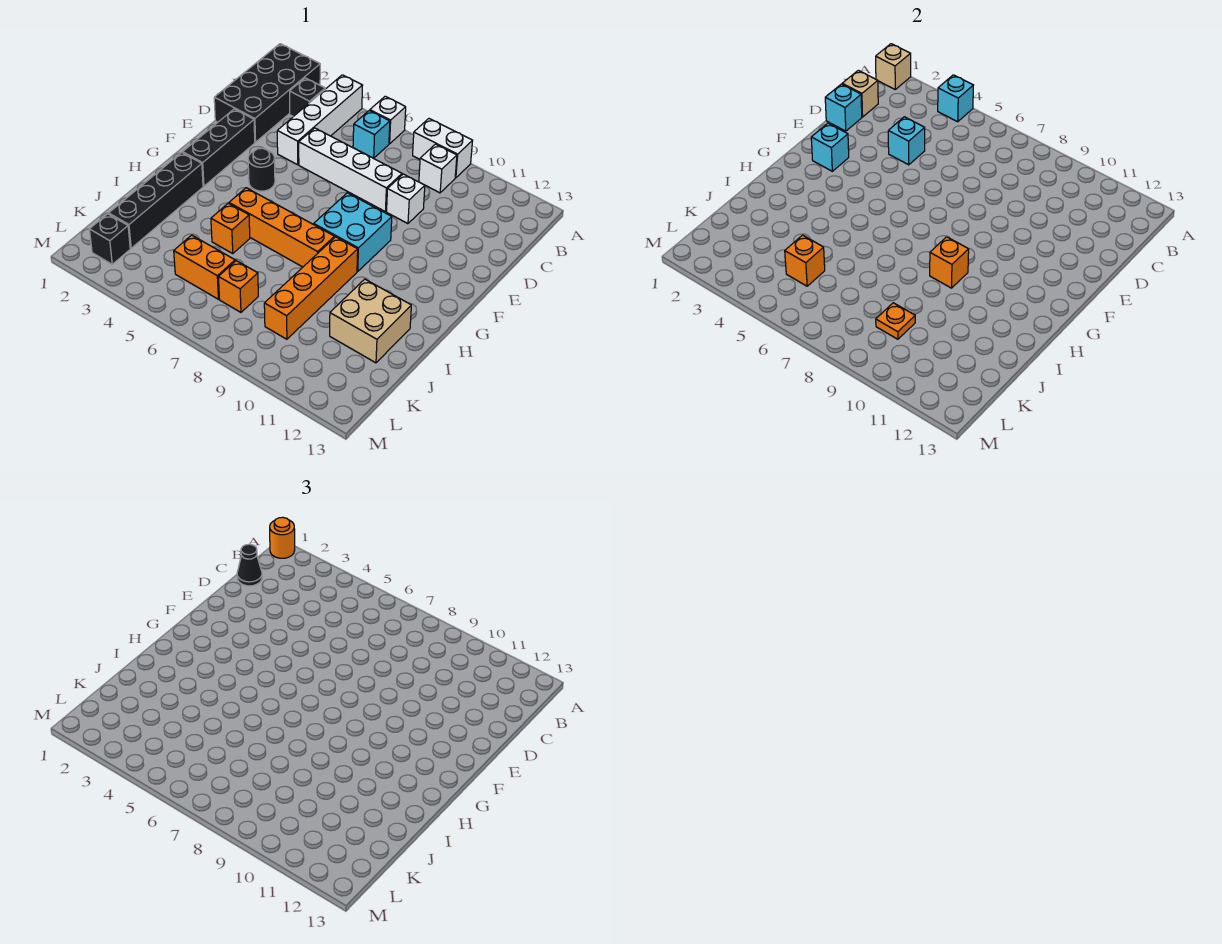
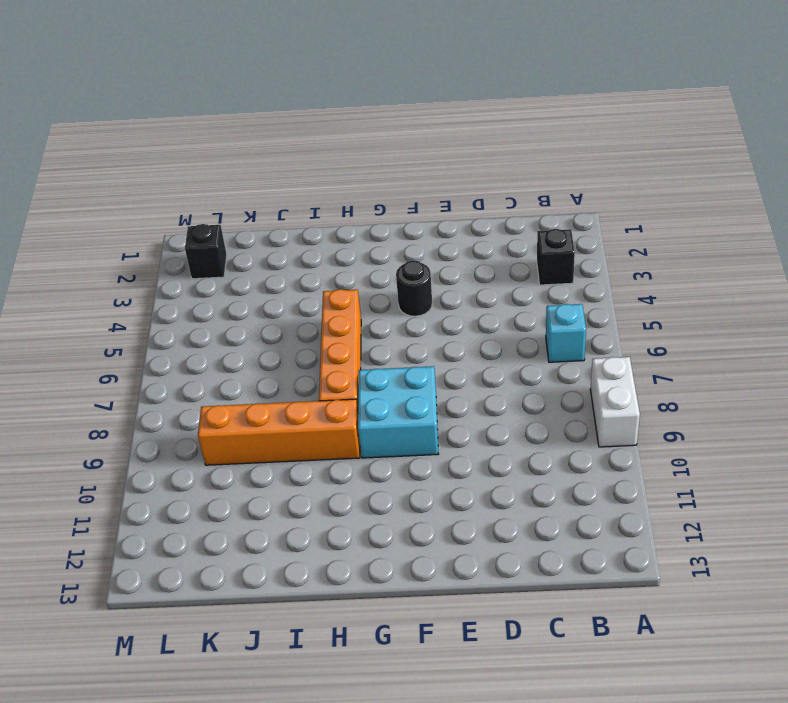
none -> black 2x4 brick [214,44,320,142]
none -> white 1x4 brick [277,75,363,165]
none -> white 1x1 brick [370,96,406,144]
none -> white 1x1 brick [419,144,457,193]

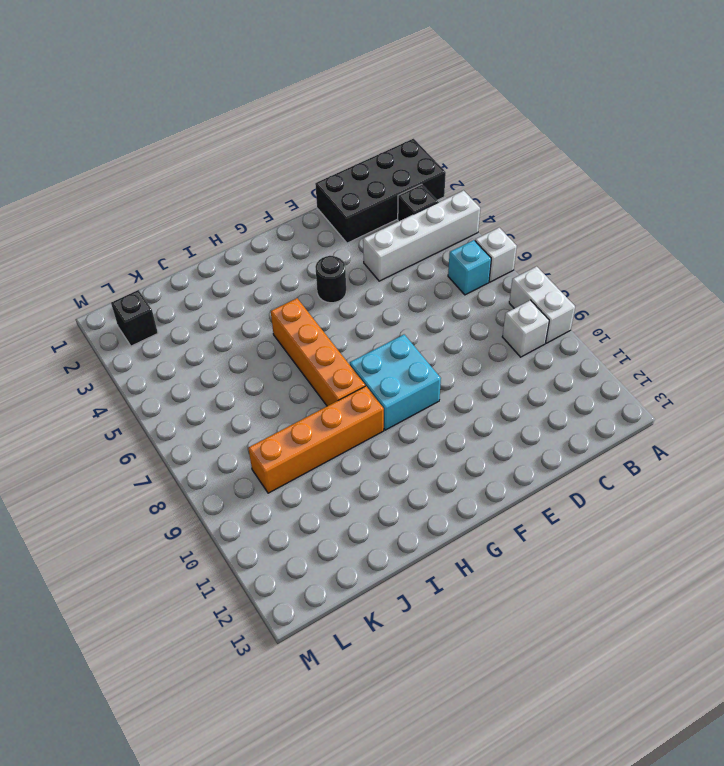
none -> white 1x4 brick [299,128,402,211]
none -> white 1x1 brick [387,174,425,224]
none -> black 1x3 brick [183,109,255,186]
none -> black 1x4 brick [109,153,203,248]

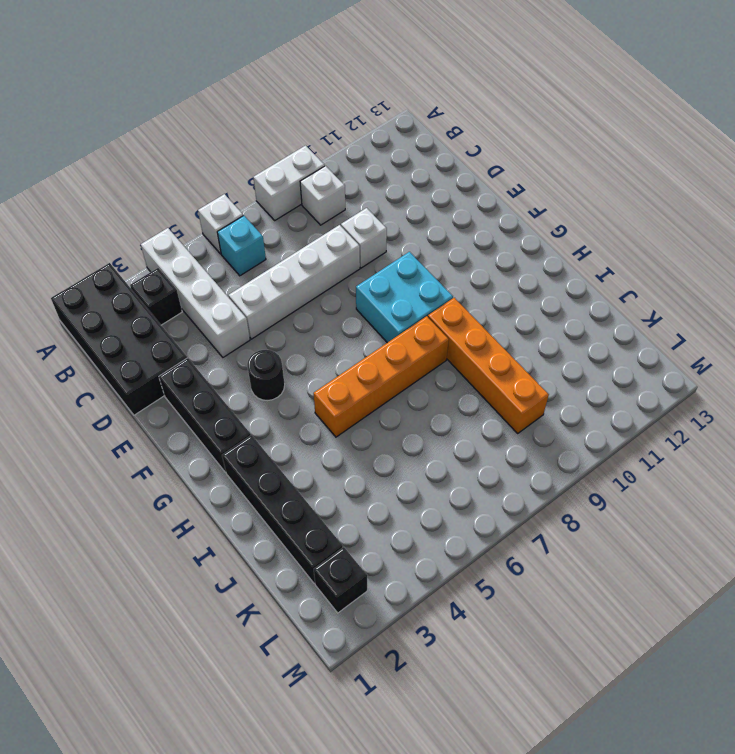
none -> orange 1x1 brick [211,203,250,253]
none -> tan 2x2 brick [330,279,411,363]
none -> orange 1x2 brick [174,235,235,299]
none -> orange 1x1 brick [218,261,258,312]

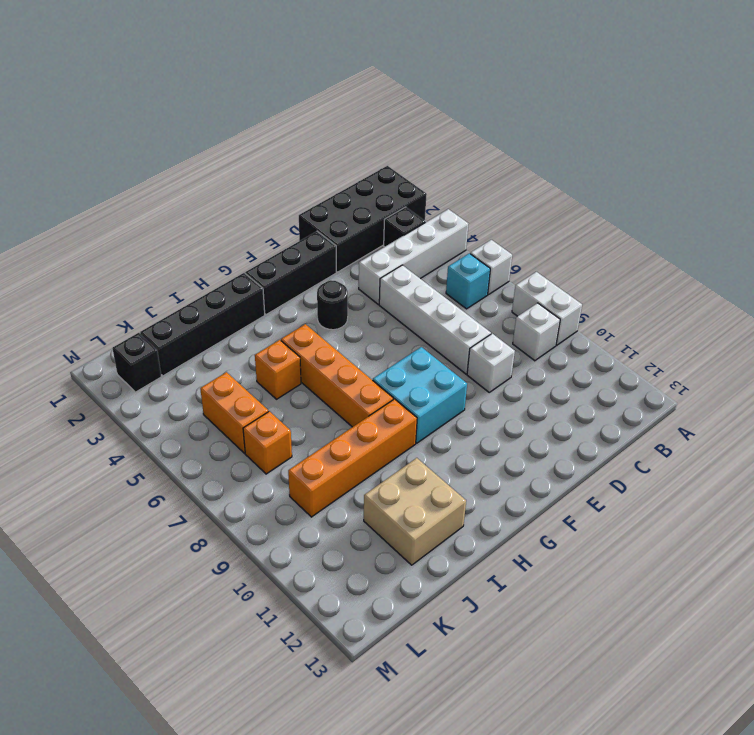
none -> tan 1x1 brick [876,44,911,89]
none -> cyan 1x1 brick [938,75,974,122]
none -> tan 1x1 brick [842,70,878,117]
none -> cyan 1x1 brick [825,84,862,131]

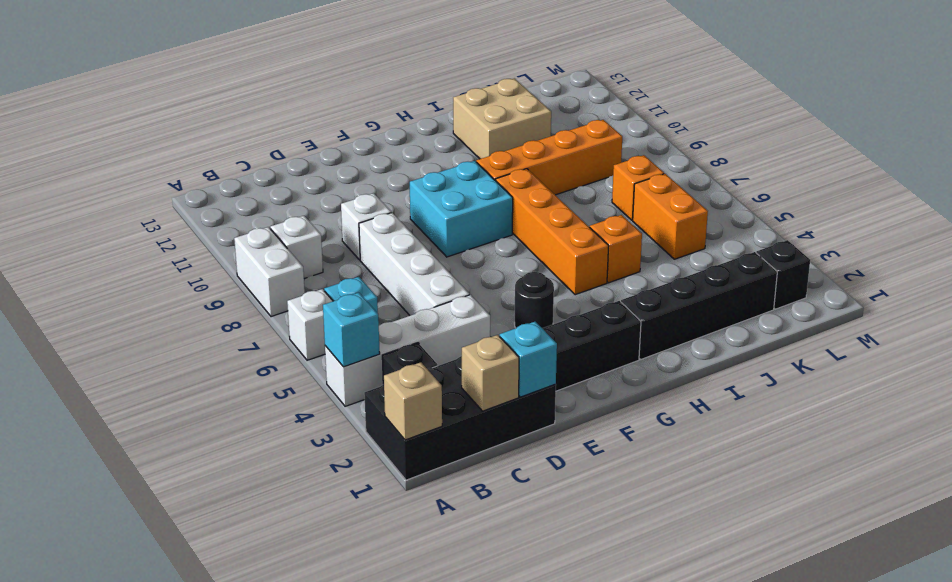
none -> cyan 1x1 brick [888,117,925,165]
none -> cyan 1x1 brick [811,123,849,171]
none -> orange 1x1 brick [930,237,969,288]
none -> orange 1x1 brick [785,235,825,286]

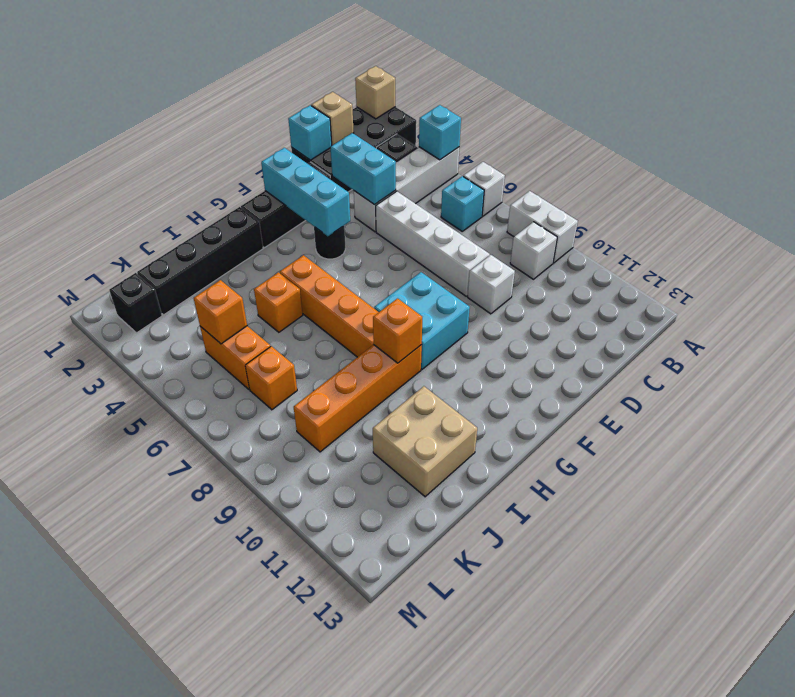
cyan 1x2 brick [330,133,396,205] -> cyan 1x1 brick [888,117,925,165]
cyan 1x3 brick [261,148,350,236] -> cyan 1x1 brick [811,123,849,171]
none -> orange 1x1 plate [876,303,915,339]
none -> orange 1x1 round brick [270,517,295,558]
none -> black 1x1 cone [237,544,262,586]

